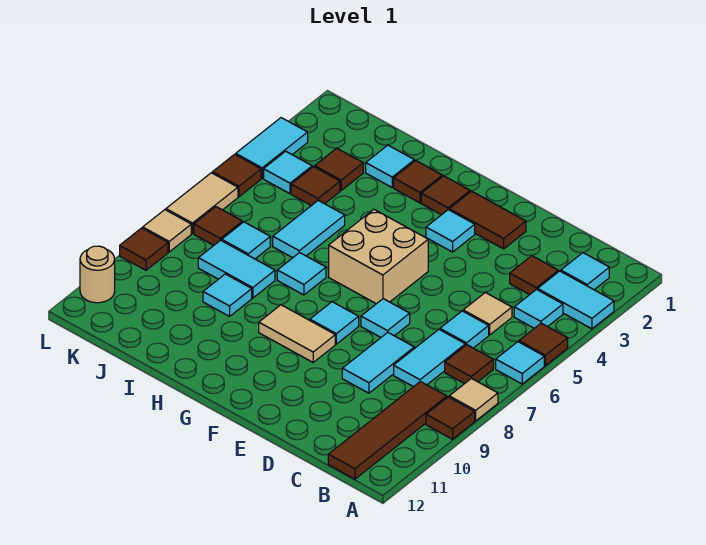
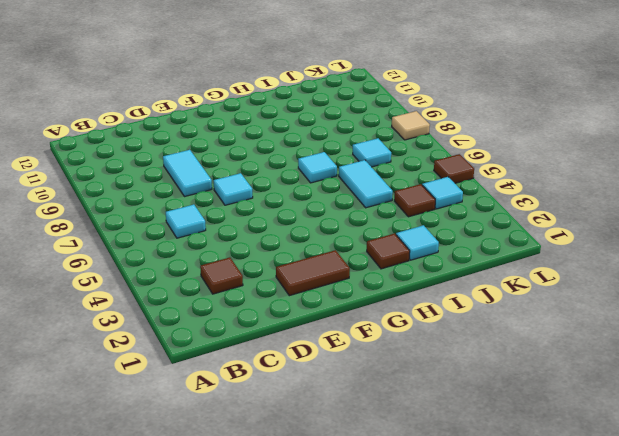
none -> cyan 1x2 tile [538,271,614,329]
none -> brown 1x1 tile [519,323,568,366]
none -> cyan 1x1 tile [496,342,544,384]
none -> tan 1x1 tile [449,379,498,421]

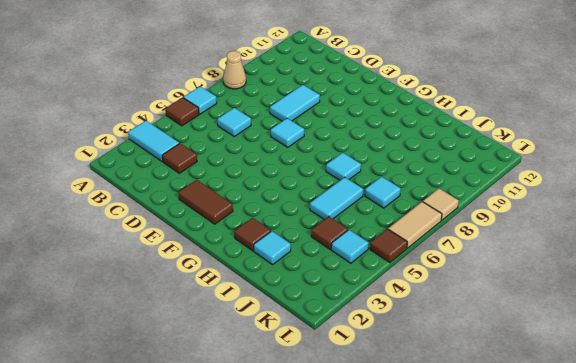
tan 1x1 cone [223,51,246,89] -> tan 1x1 tile [449,379,498,421]
none -> brown 1x1 tile [426,397,475,439]
none -> cyan 1x1 tile [561,253,609,290]
none -> cyan 1x1 tile [514,289,563,328]
none -> brown 1x1 tile [445,345,493,384]

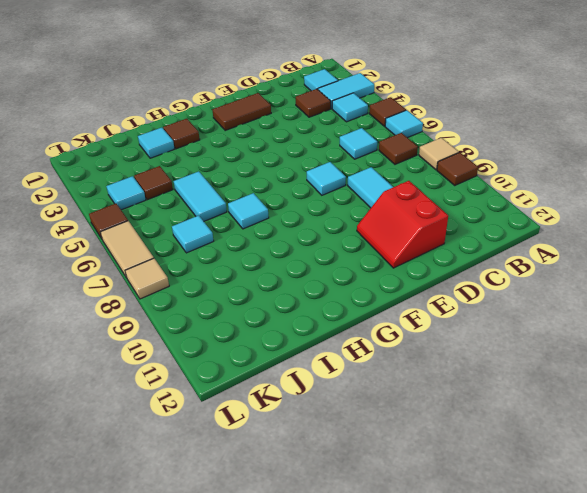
red 2x2 slope [357,181,448,268] -> none
none -> brown 1x4 tile [328,382,447,479]
none -> tan 1x1 tile [463,293,512,335]
none -> cyan 1x2 tile [394,330,465,387]
none -> cyan 1x1 tile [426,210,475,252]

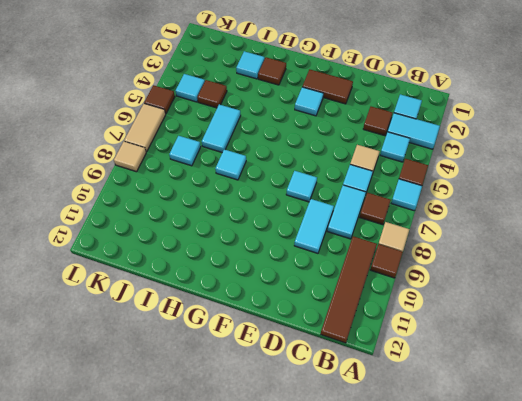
none -> tan 2x2 brick [329,210,428,304]
none -> cyan 1x1 tile [310,302,359,344]
none -> tan 1x2 tile [259,305,335,362]
none -> brown 1x1 tile [421,176,470,215]

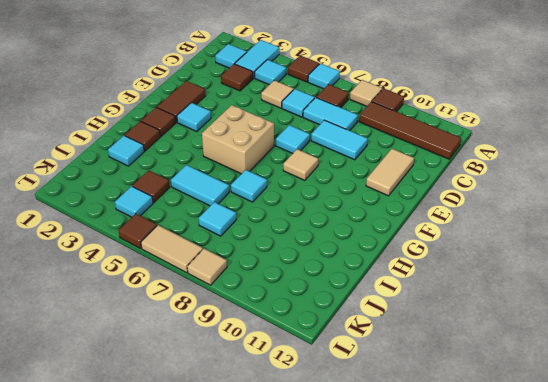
tan 1x2 tile [366,149,414,196] -> tan 1x2 tile moved to [259,305,335,362]
tan 1x1 tile [283,149,318,181] -> cyan 1x1 tile [310,302,359,344]
none -> cyan 1x2 tile [198,240,275,298]
none -> cyan 1x1 tile [203,274,252,316]
none -> brown 1x1 tile [315,148,363,190]
none -> brown 1x1 tile [194,207,242,245]

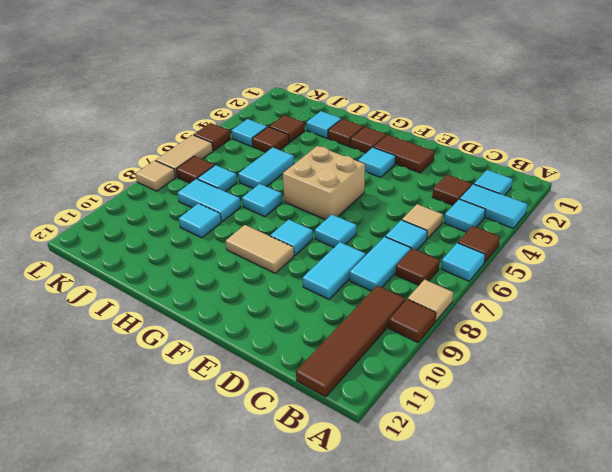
none -> cyan 1x2 tile [236,118,308,178]
none -> brown 1x1 tile [120,228,168,270]
none -> tan 1x1 round brick [80,246,115,303]

